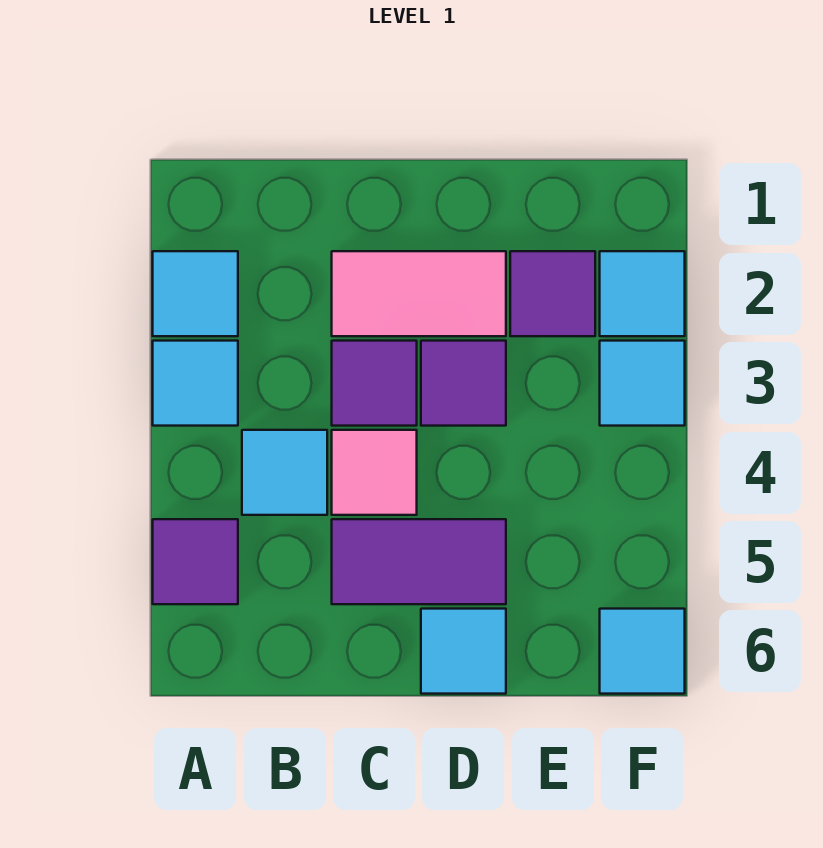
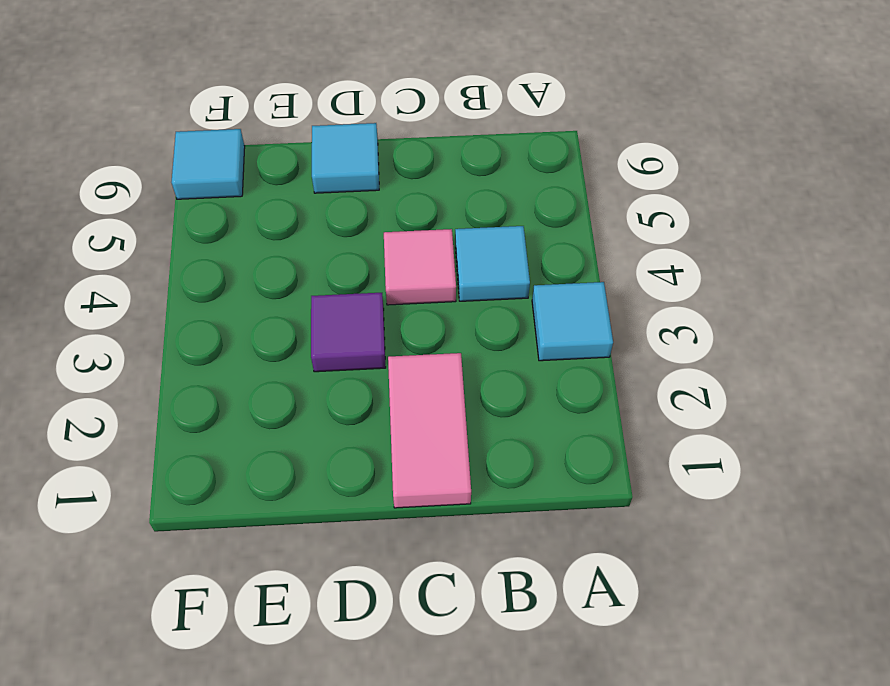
pink 1x2 tile [388,353,471,508] -> pink 1x2 tile turned to [332,251,506,336]
none -> cyan 1x1 tile [153,251,238,336]
none -> purple 1x1 tile [153,519,238,604]
none -> purple 1x1 tile [332,341,417,426]

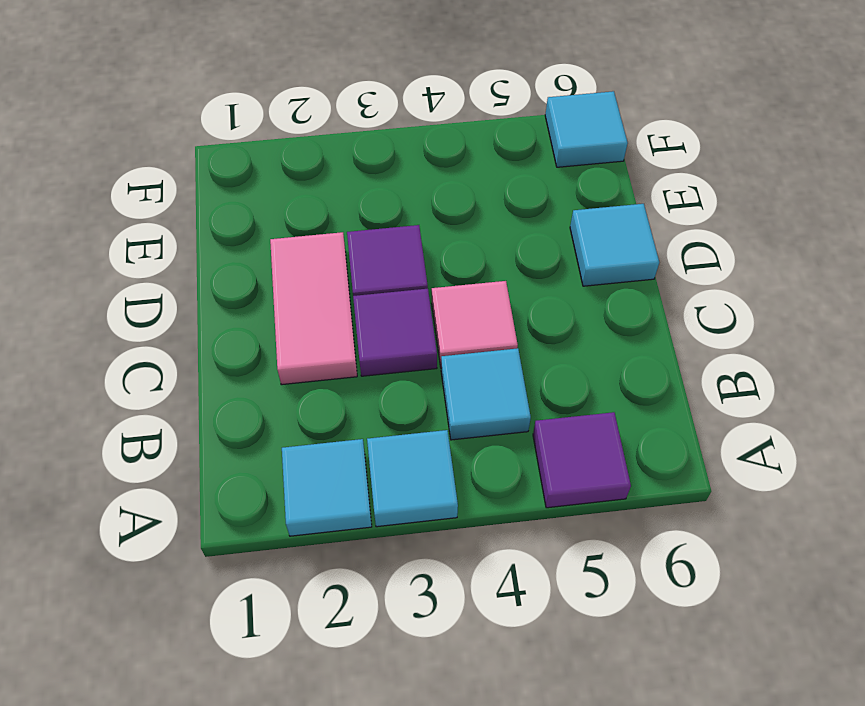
none -> purple 1x2 tile [332,519,506,604]
none -> purple 1x1 tile [510,251,595,336]
none -> cyan 1x1 tile [600,251,685,336]

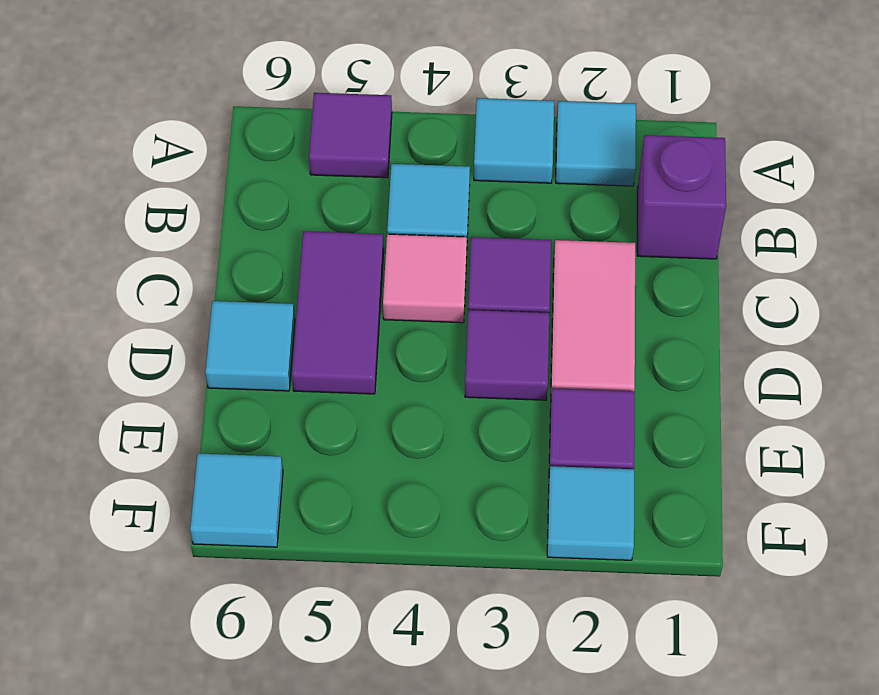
purple 1x1 brick [637,135,726,259] -> none
none -> cyan 1x1 tile [600,341,685,426]

